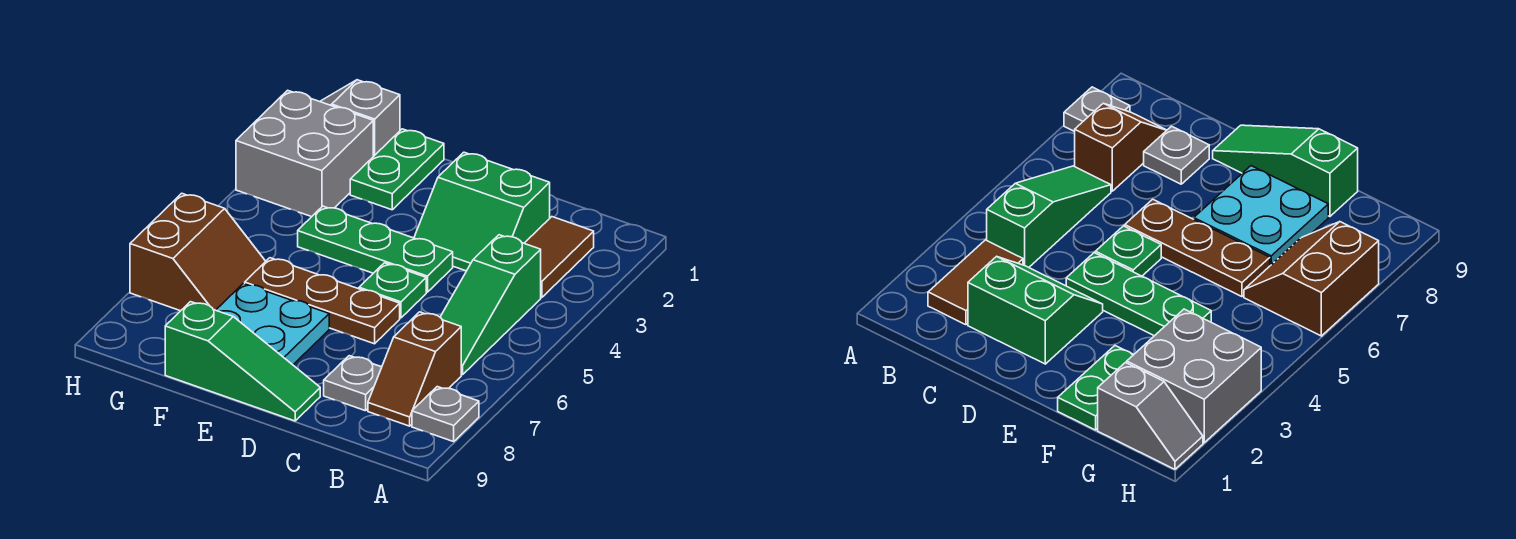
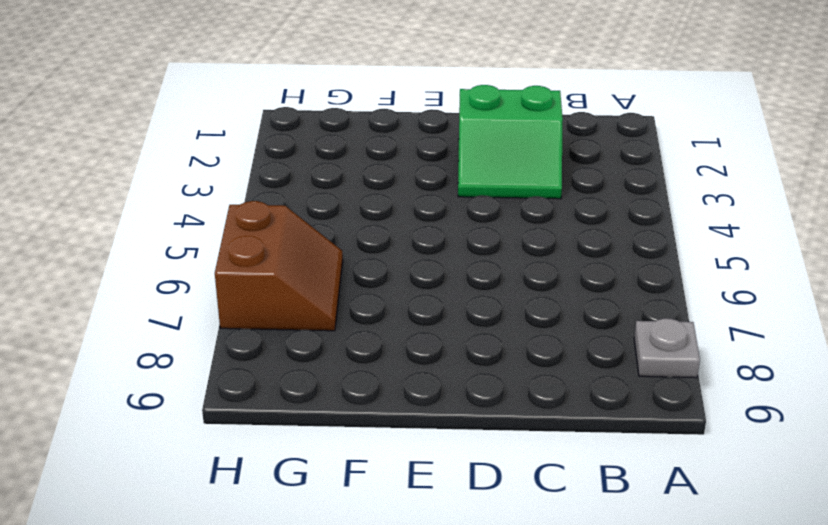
none -> brown 1x2 tile [524,217,594,297]
none -> green 1x3 slope [440,235,541,375]
none -> brown 1x2 slope [368,312,461,426]

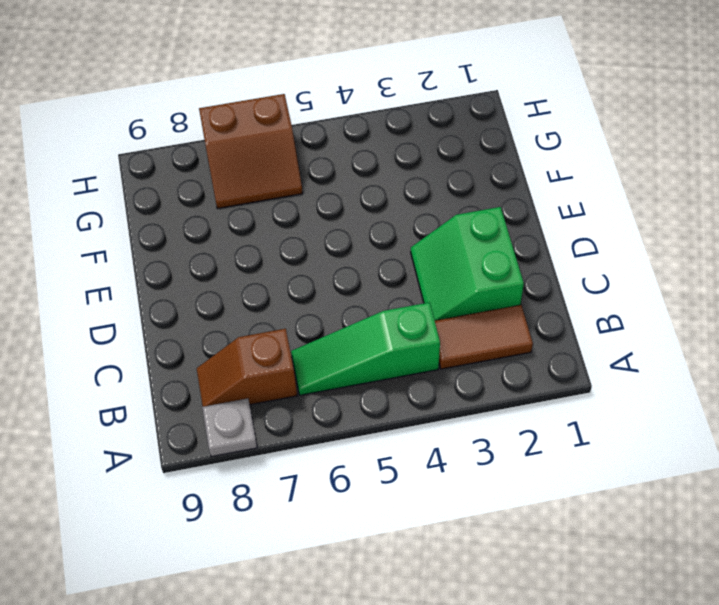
none -> grey 1x1 plate [324,356,382,411]
none -> green 1x3 plate [298,206,453,292]
none -> green 1x1 plate [359,263,426,318]

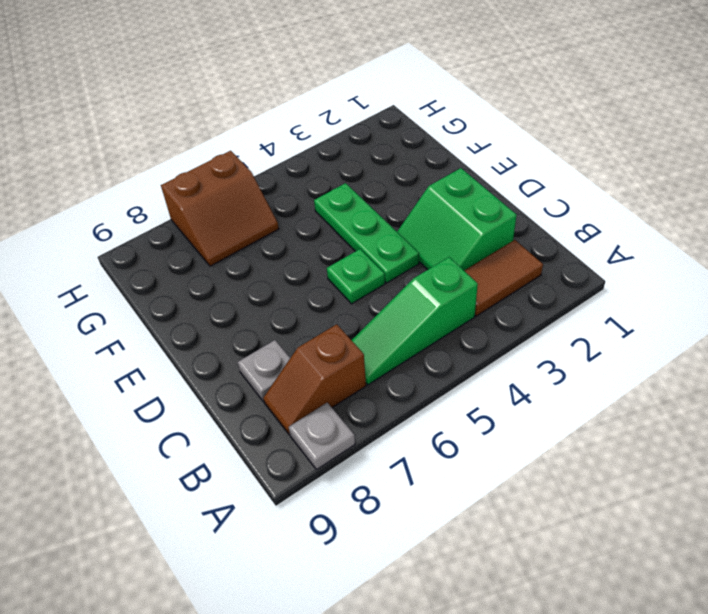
none -> brown 1x3 plate [245,258,400,344]
none -> green 1x3 slope [165,302,320,421]
none -> cyan 2x2 plate [216,283,329,365]

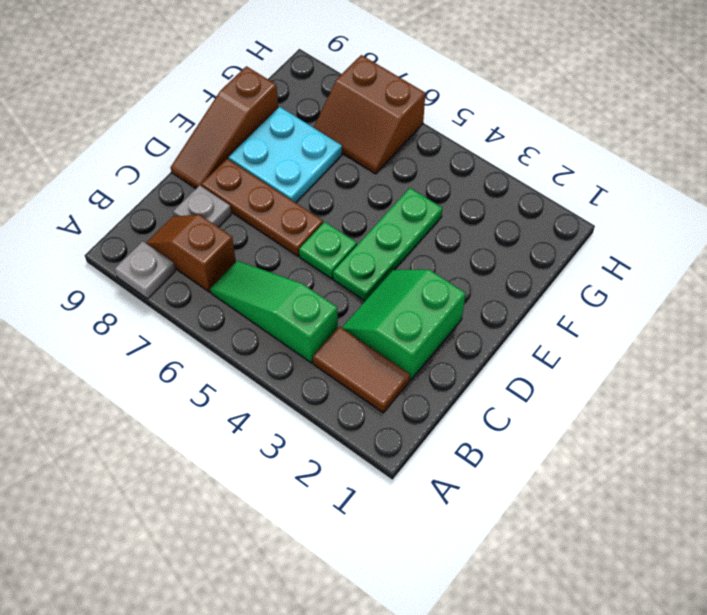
brown 1x3 plate [201,159,323,256] -> brown 1x3 plate turned to [245,258,400,344]
brown 1x3 slope [171,66,278,189] -> green 1x3 slope [165,302,320,421]
none -> green 1x2 plate [350,129,444,210]
none -> grey 1x2 slope [320,80,400,157]
none -> grey 2x2 brick [236,90,373,217]

